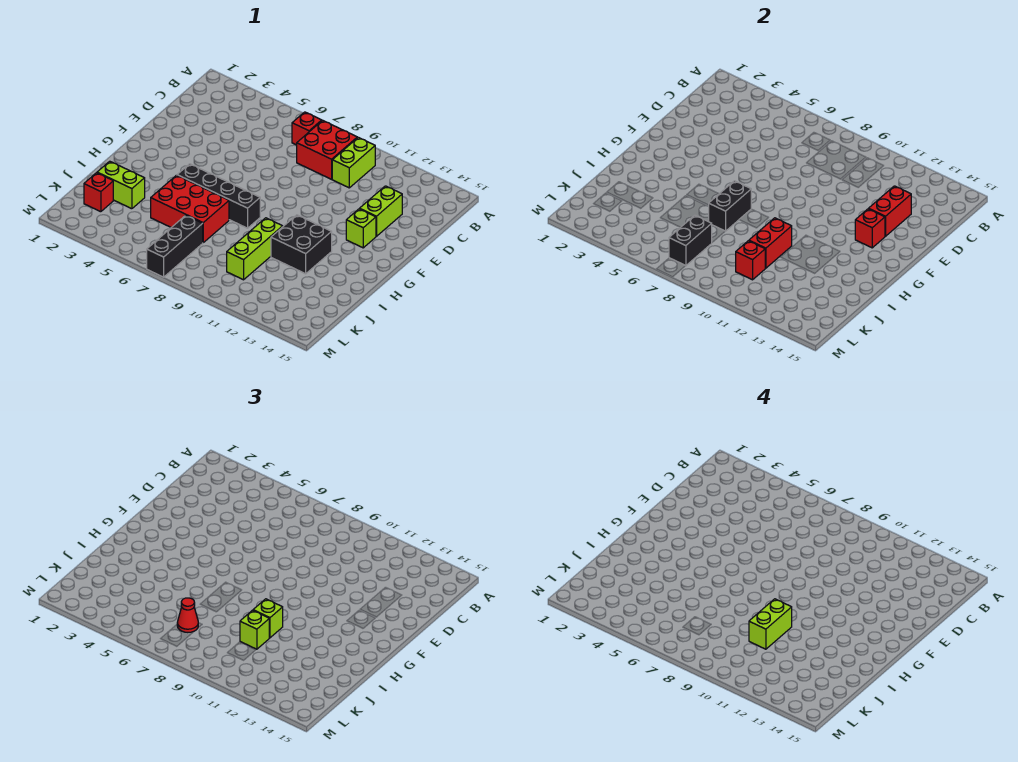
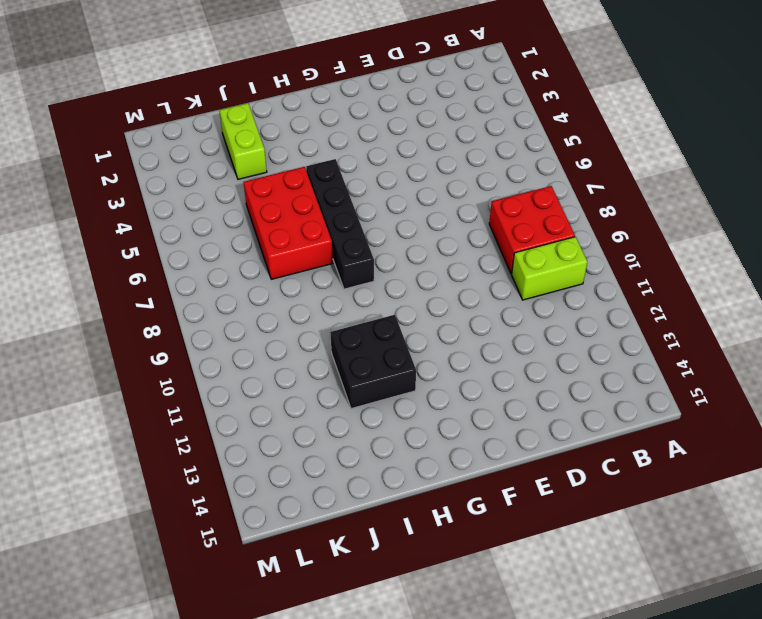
none -> red 1x1 brick [292,112,322,145]
none -> lime 1x2 brick [360,186,402,236]
none -> lime 1x1 brick [346,209,376,248]

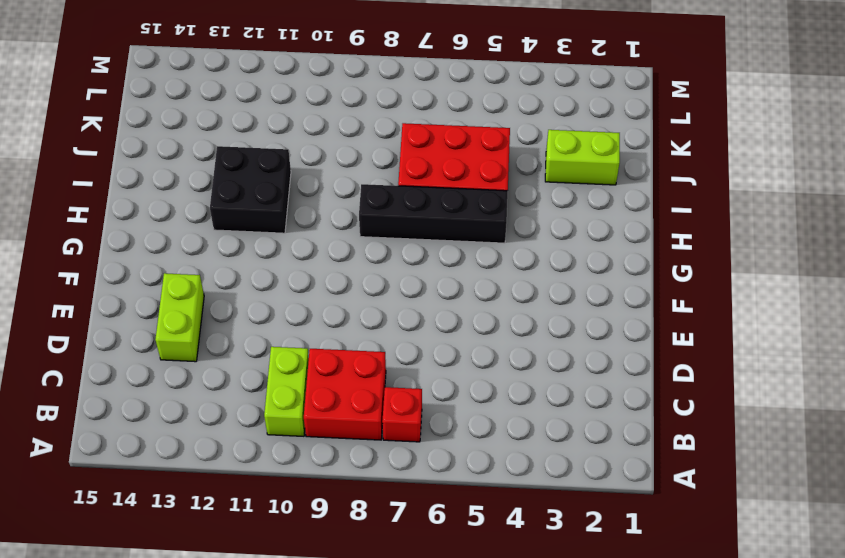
none -> lime 1x1 brick [346,209,376,248]
none -> lime 1x3 brick [227,218,283,280]
none -> red 1x1 brick [84,173,113,212]

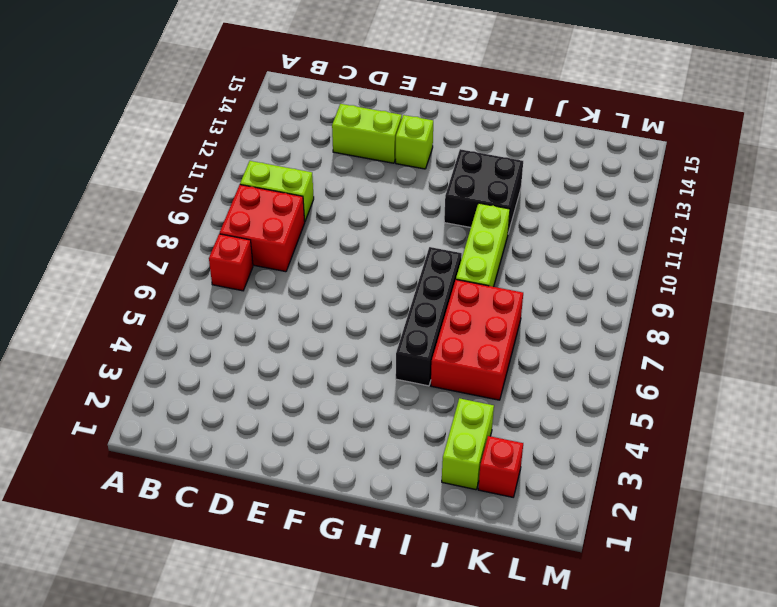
lime 1x3 brick [456,203,510,287] -> lime 1x3 brick turned to [227,218,283,280]
none -> black 1x3 brick [147,215,203,277]
none -> red 1x2 brick [869,186,911,236]
none -> red 1x1 brick [855,209,885,248]

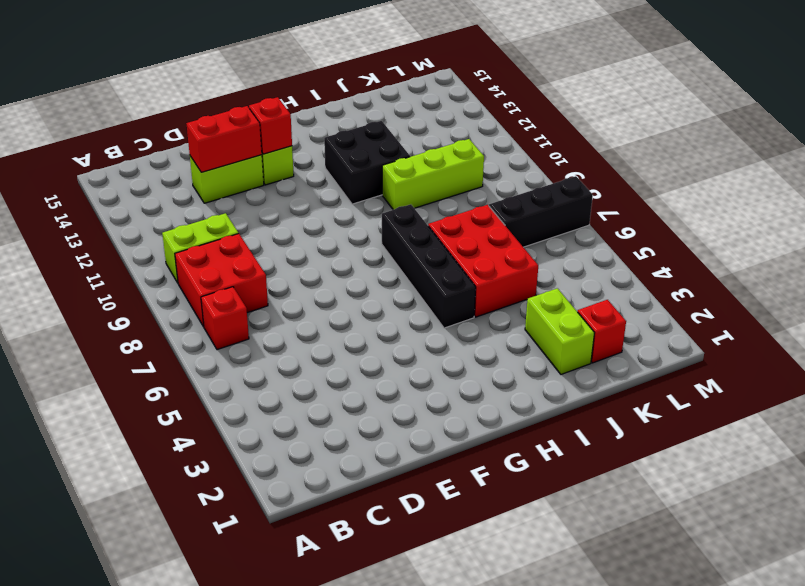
none -> black 1x2 brick [709,181,751,231]
none -> red 1x2 brick [749,218,792,268]
none -> black 1x2 brick [669,215,712,266]

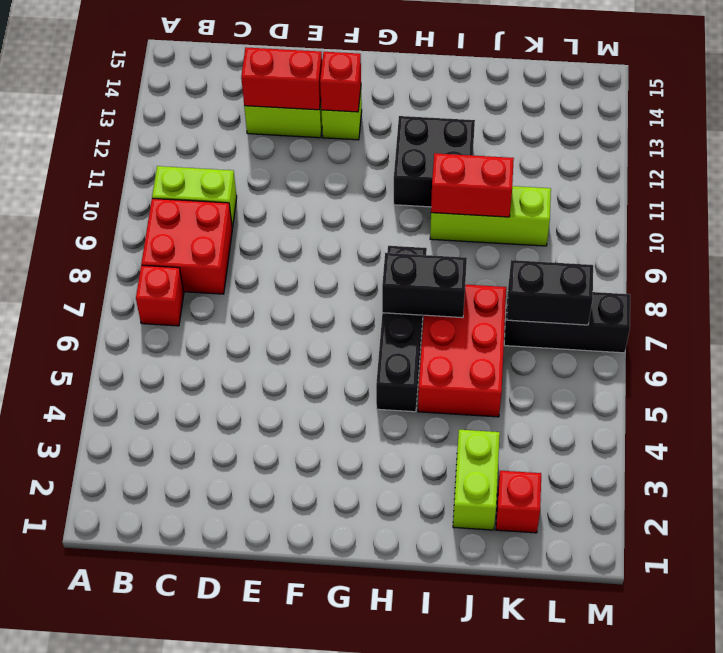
none -> red 1x1 brick [736,241,765,280]
none -> lime 1x1 brick [253,599,283,638]
none -> lime 1x1 brick [240,610,269,649]

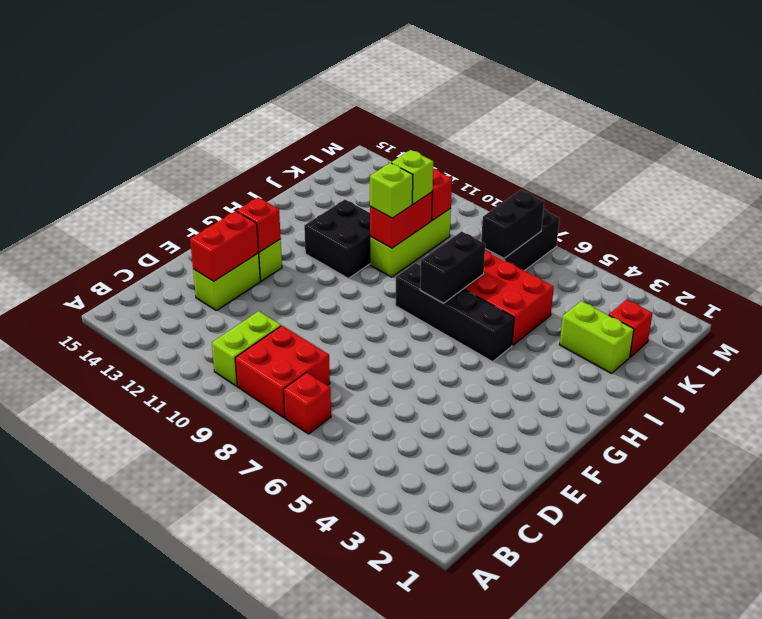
none -> red 1x1 cone [177,598,198,632]
none -> lime 1x2 brick [749,599,792,649]

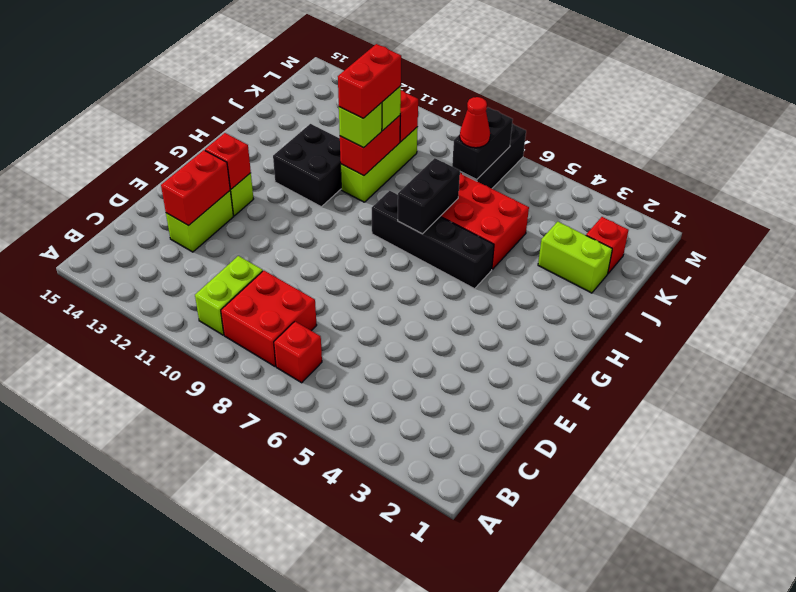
red 1x2 brick [338,44,401,118] -> lime 1x2 brick [749,599,792,649]

